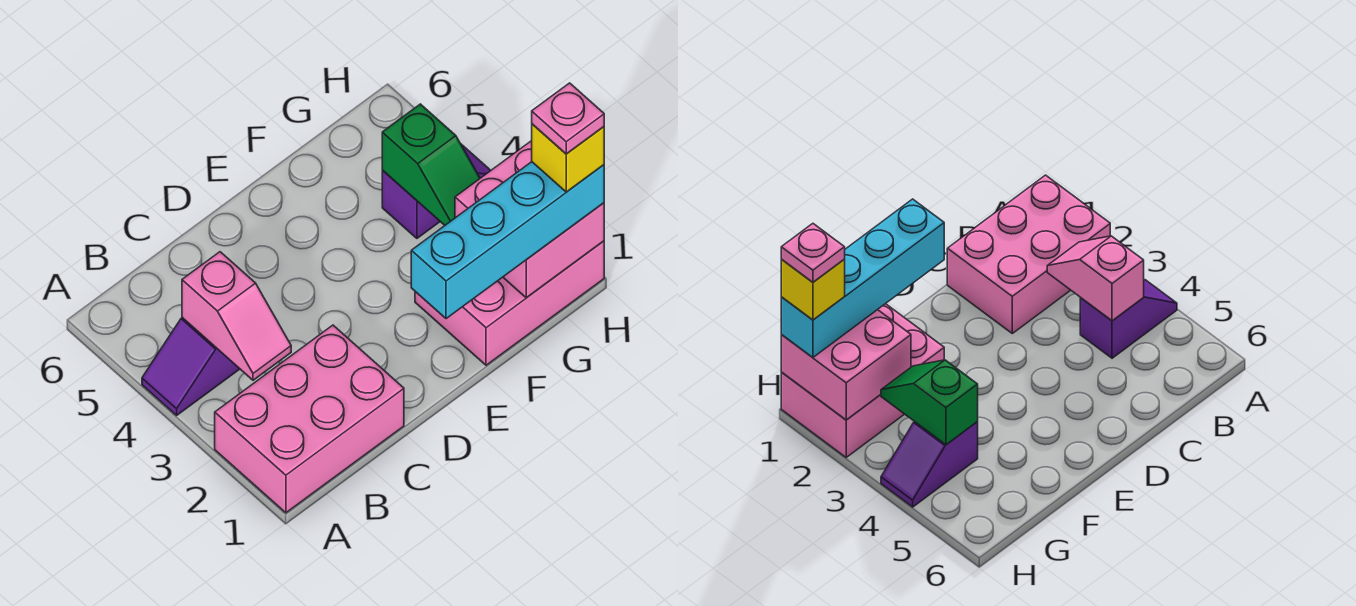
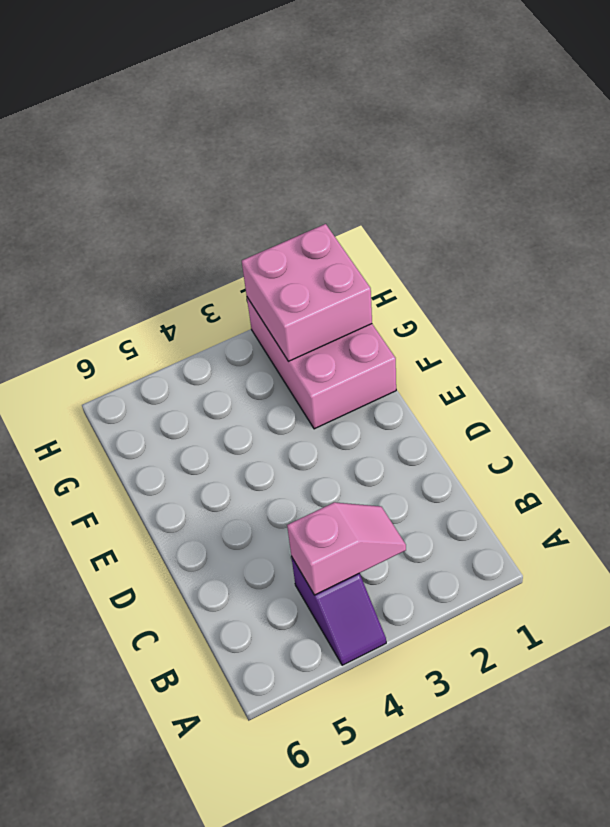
none -> pink 2x3 brick [215,325,404,513]
none -> purple 1x2 slope [382,144,491,238]

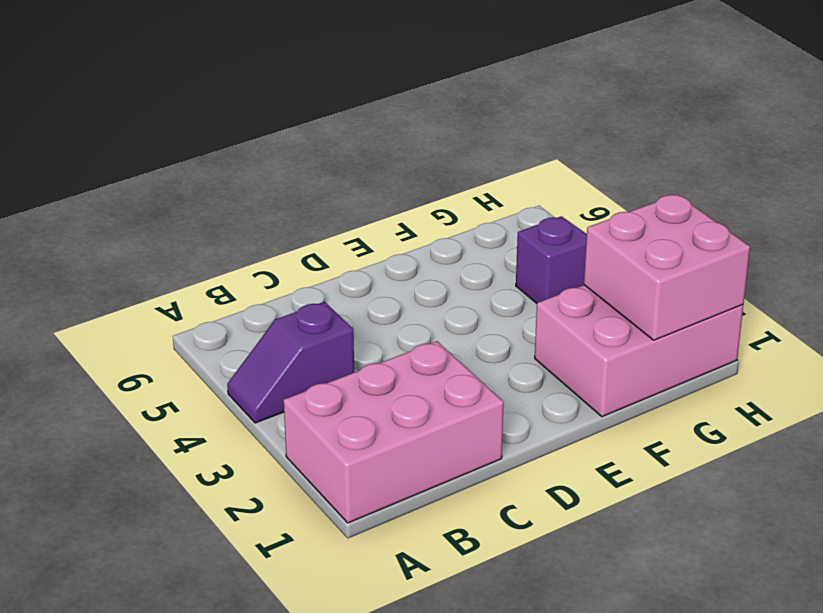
none -> pink 1x2 slope [182,252,291,380]
none -> green 1x2 slope [382,104,480,225]

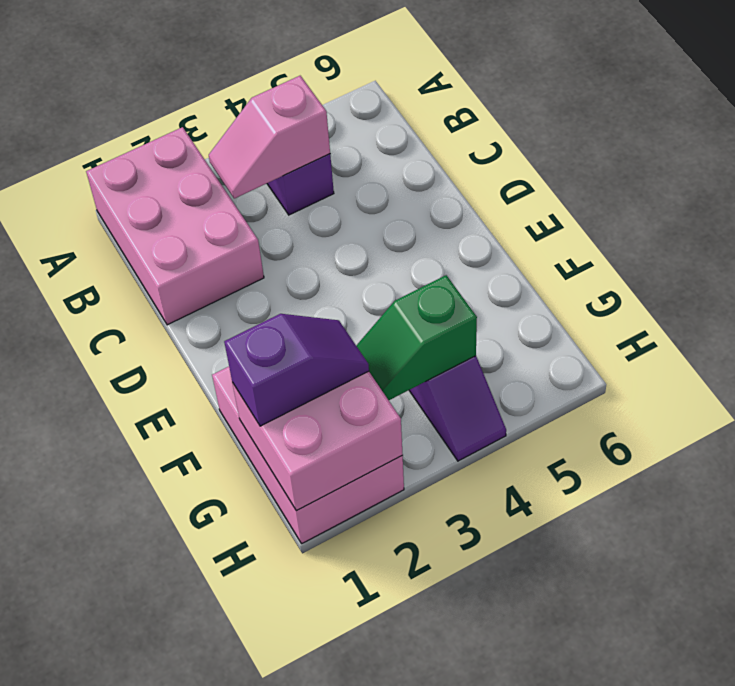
purple 1x2 slope [224,314,369,426] -> cyan 1x4 brick [411,162,604,319]
none -> yellow 1x1 brick [532,124,604,192]
none -> pink 1x1 plate [532,83,604,154]

